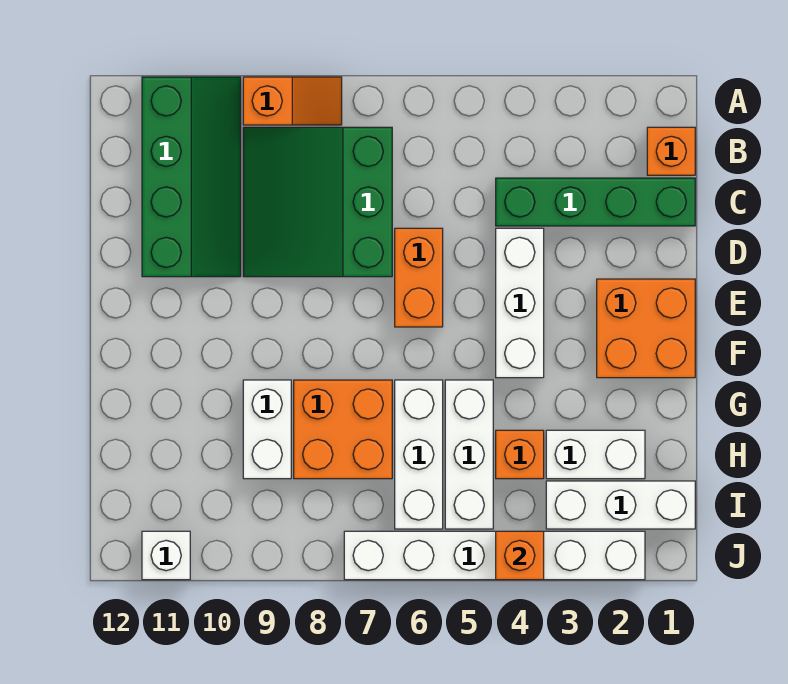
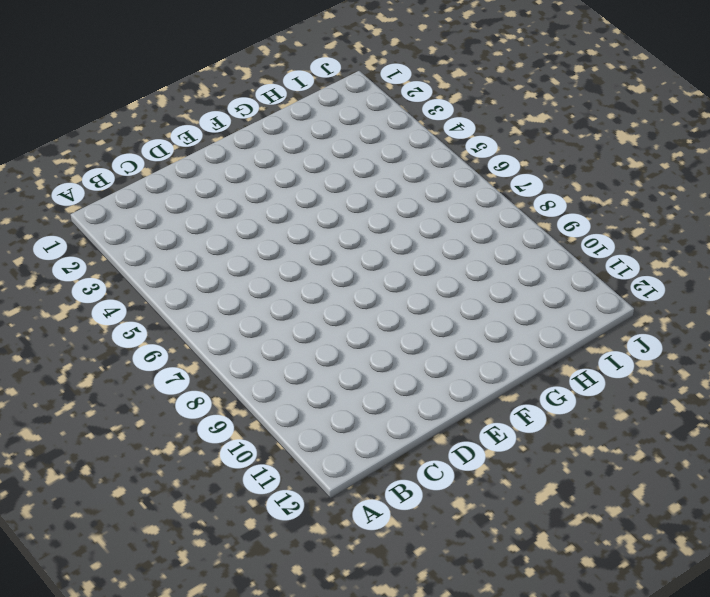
none -> orange 1x2 slope [243,77,342,125]
none -> green 2x4 slope [142,77,241,277]
none -> orange 1x1 brick [647,127,695,175]

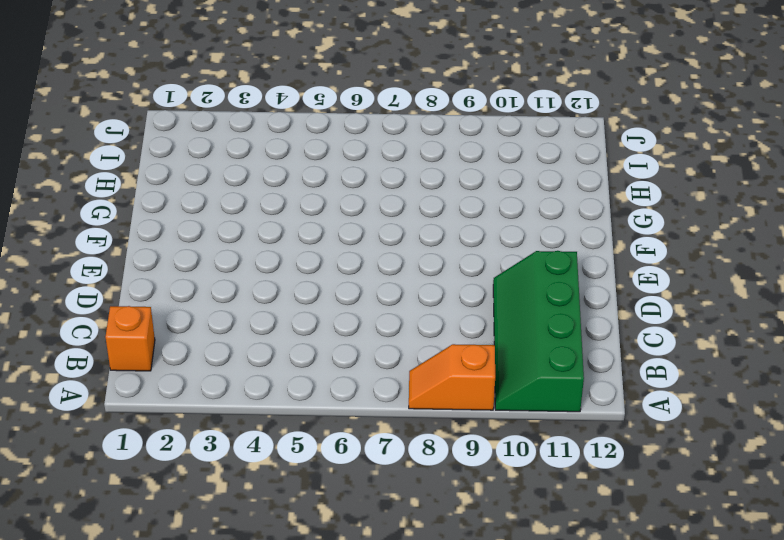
none -> green 3x3 slope [243,127,392,277]
none -> green 1x4 brick [496,178,695,226]
none -> white 1x3 brick [496,228,544,378]

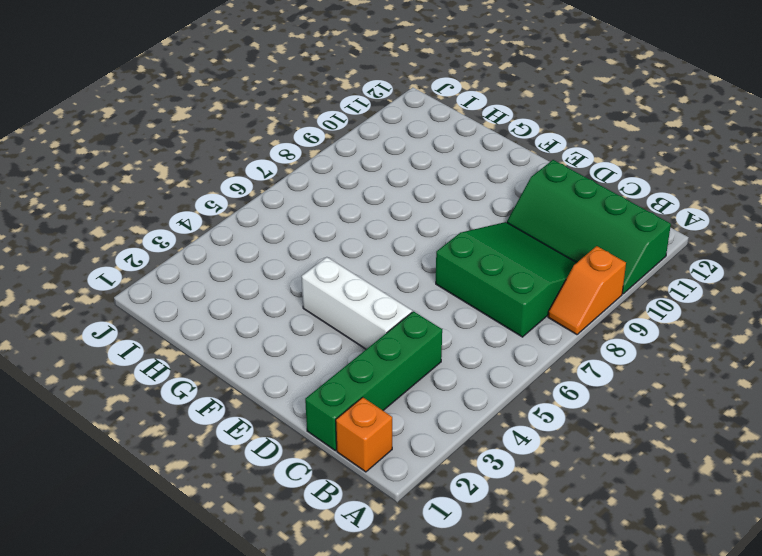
none -> orange 1x2 brick [395,228,443,327]
none -> orange 2x2 brick [597,279,695,378]
none -> white 1x3 brick [445,380,493,529]

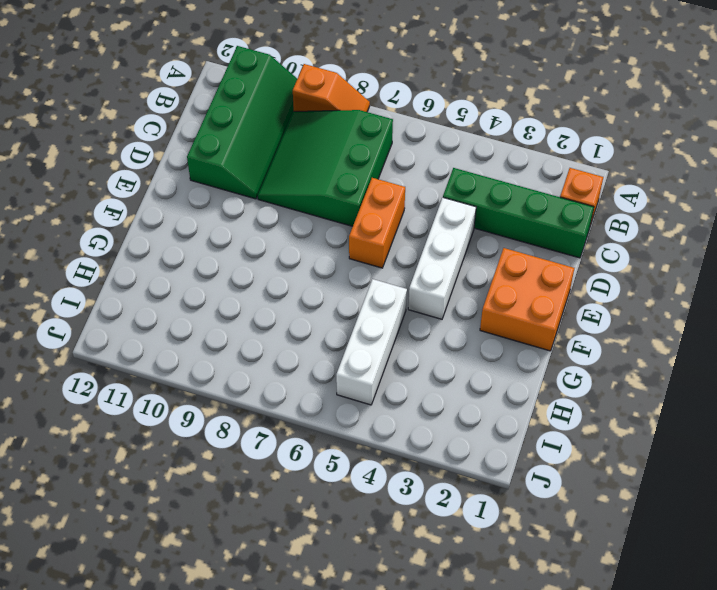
none -> white 1x3 brick [395,380,443,529]
none -> orange 2x2 brick [294,380,392,479]
none -> white 1x2 brick [243,380,291,479]

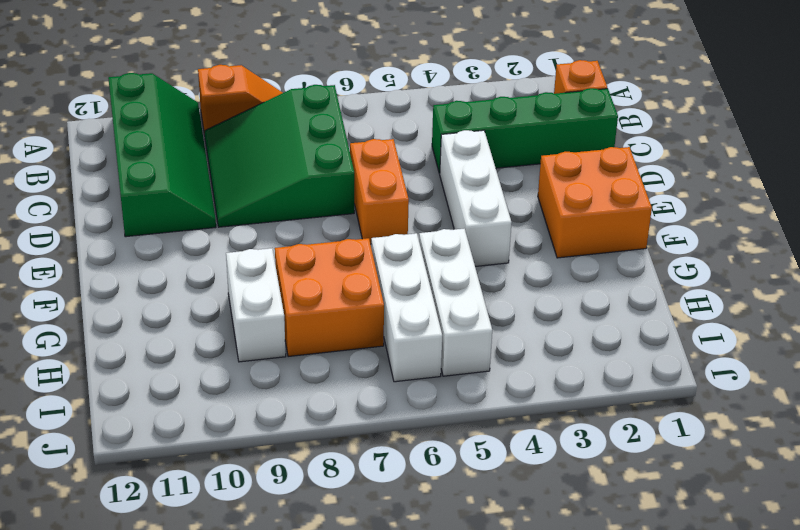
none -> white 1x2 brick [546,430,645,479]
none -> orange 1x1 brick [496,430,544,479]
none -> white 1x3 brick [546,481,695,529]

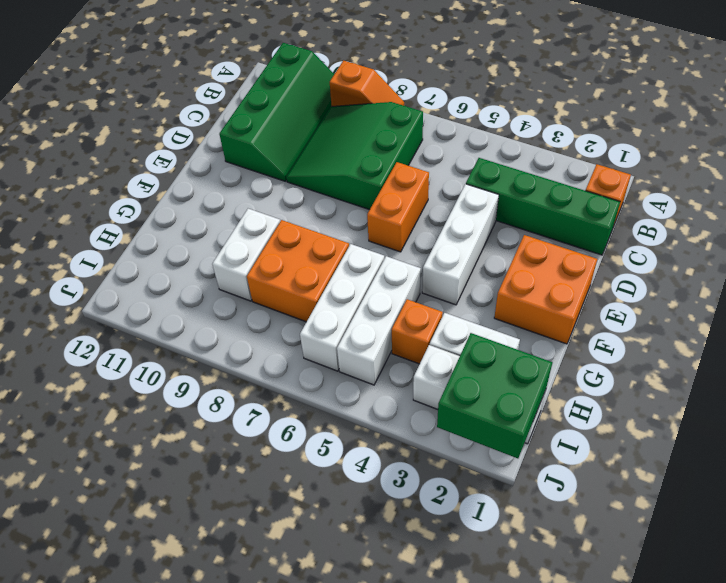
green 2x2 brick [437,333,553,458] -> none
none -> white 1x6 brick [344,531,645,580]
none -> white 1x1 brick [142,531,190,580]
none -> orange 1x1 brick [496,531,544,580]

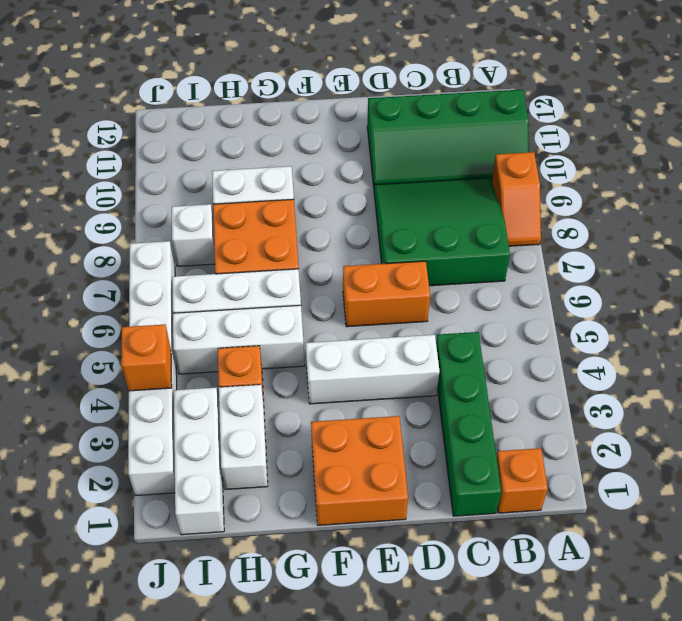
white 1x1 brick [172,204,215,266] -> white 1x1 brick moved to [142,531,190,580]

